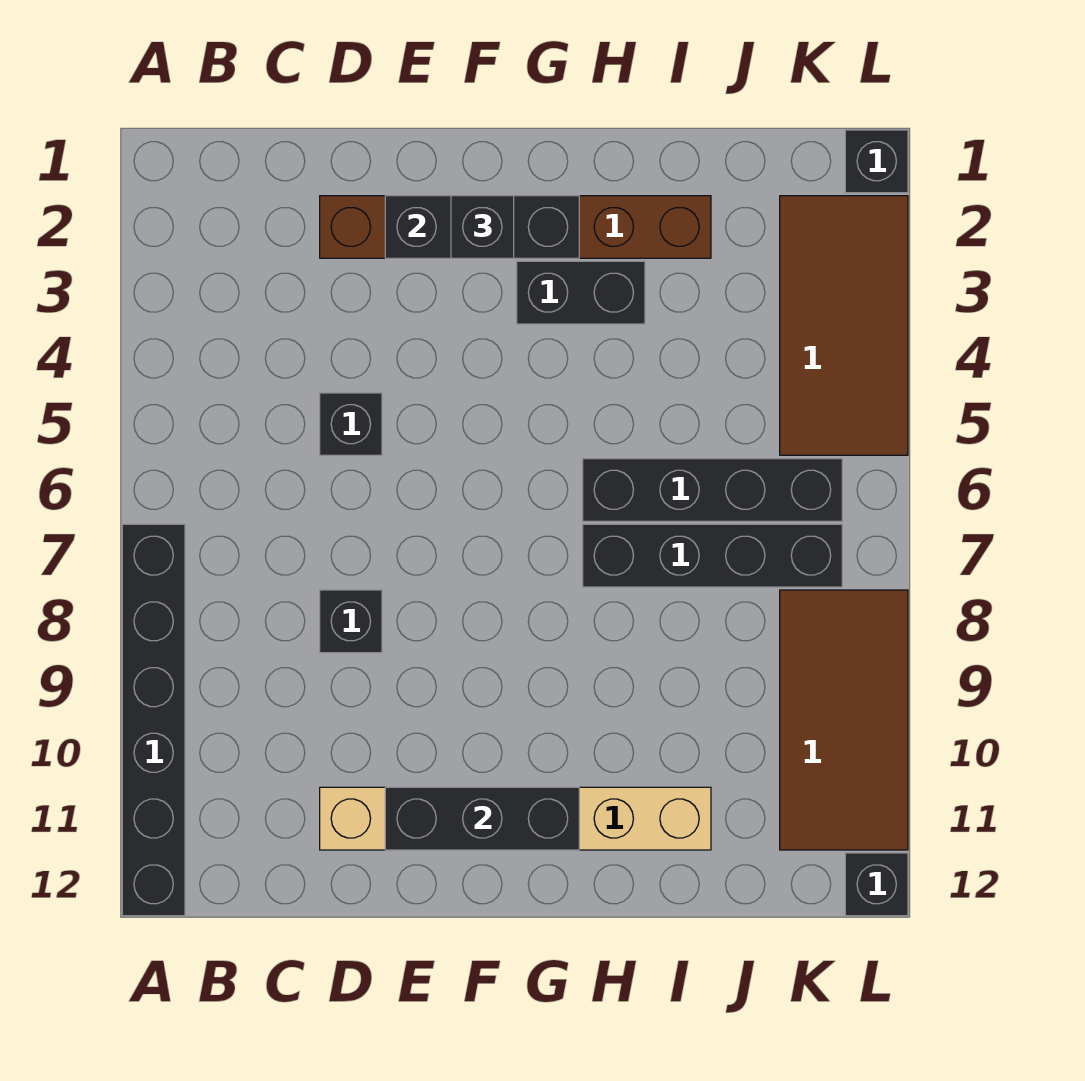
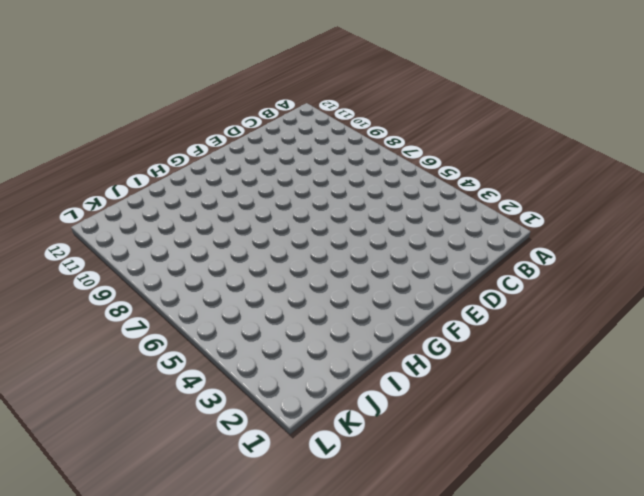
none -> black 1x6 brick [122,524,185,916]
none -> brown 1x6 brick [320,196,711,258]
none -> black 1x1 brick [320,393,382,455]

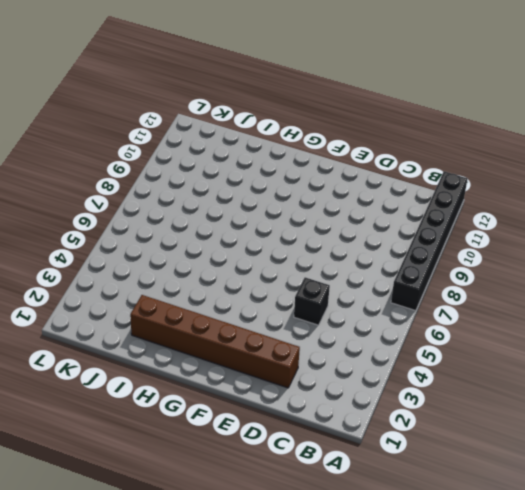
none -> black 1x1 brick [320,590,382,653]
none -> tan 1x6 brick [320,787,711,850]
none -> black 1x2 brick [517,261,645,324]

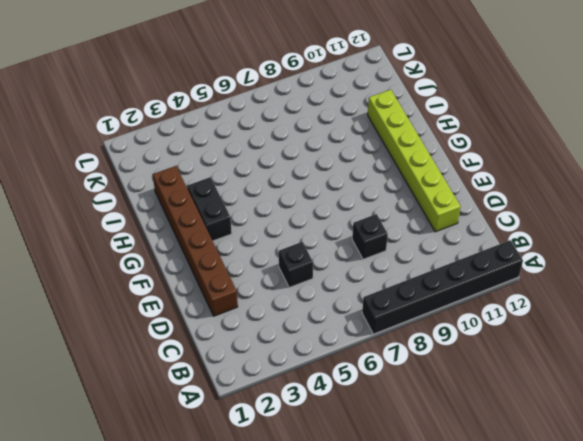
lime 1x6 brick [368,90,461,232] -> tan 1x6 brick [320,787,711,850]
none -> black 1x4 brick [583,459,842,521]
none -> black 1x4 brick [583,524,842,587]
none -> brown 2x4 tile [780,196,908,455]

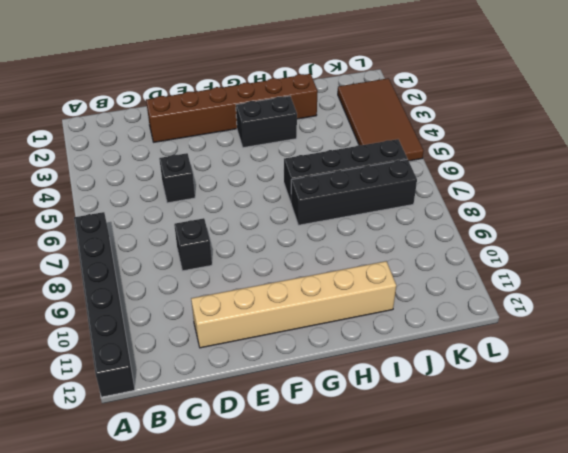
none -> brown 2x4 tile [780,590,908,850]
none -> black 1x1 brick [845,130,908,193]
none -> black 1x1 brick [845,853,908,916]

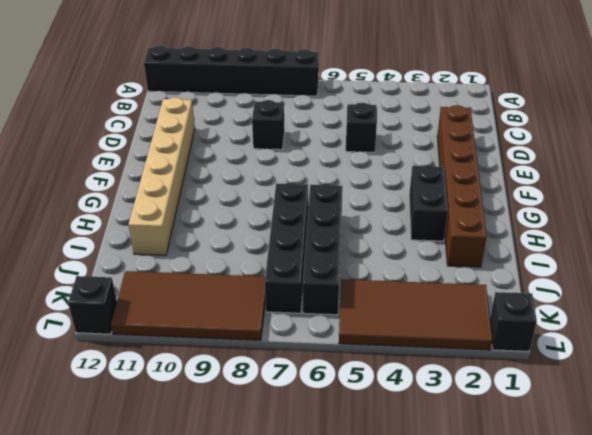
none -> black 1x3 brick [385,196,579,258]
none -> black 1x3 brick [385,787,579,850]
none -> black 1x1 brick [451,196,514,258]

